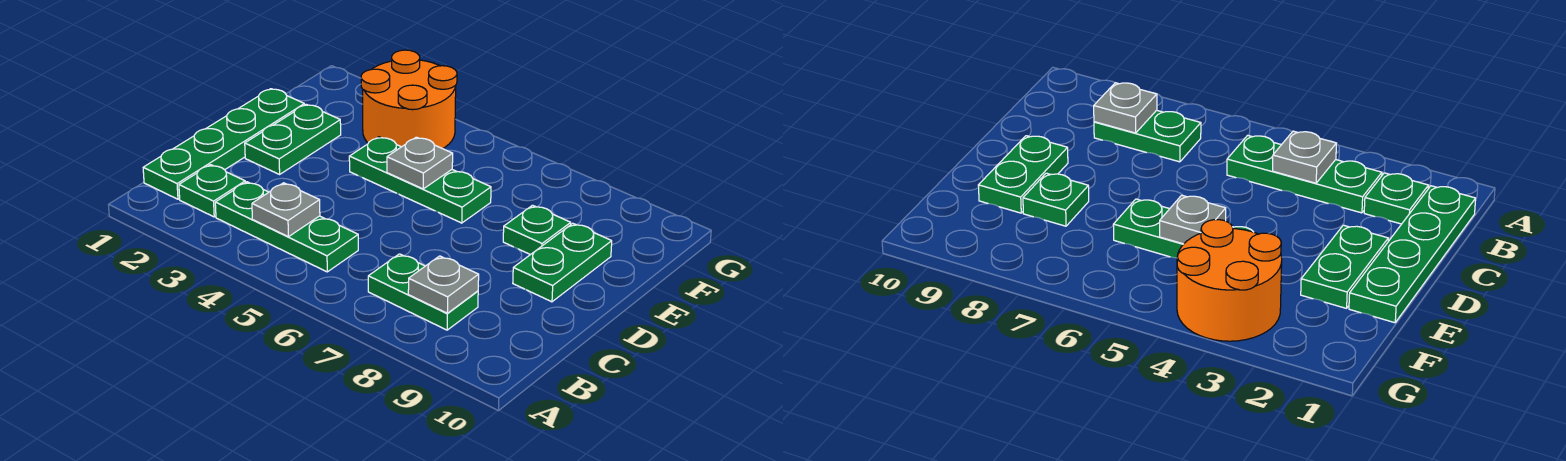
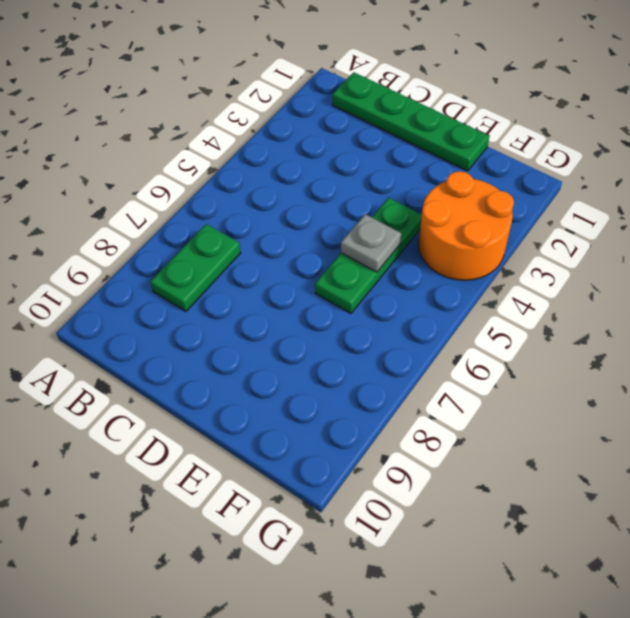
none -> green 1x1 plate [179,165,245,217]
none -> green 1x3 plate [215,182,358,272]
none -> green 1x2 plate [245,104,341,174]

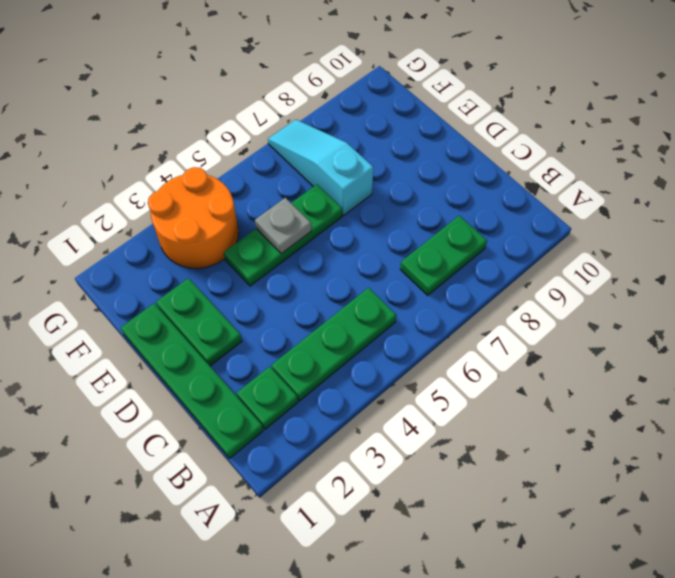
cyan 1x3 slope [268,120,373,215] -> none
none -> green 1x2 plate [513,223,612,302]
none -> green 1x1 plate [503,205,571,255]
none -> grey 1x1 plate [252,183,320,237]

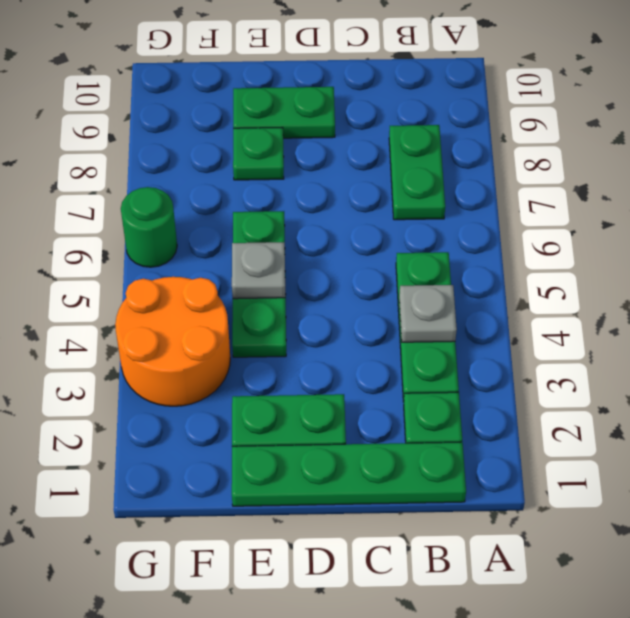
green 1x1 round brick [121,187,177,267] -> none
none -> grey 1x1 plate [408,256,479,313]

